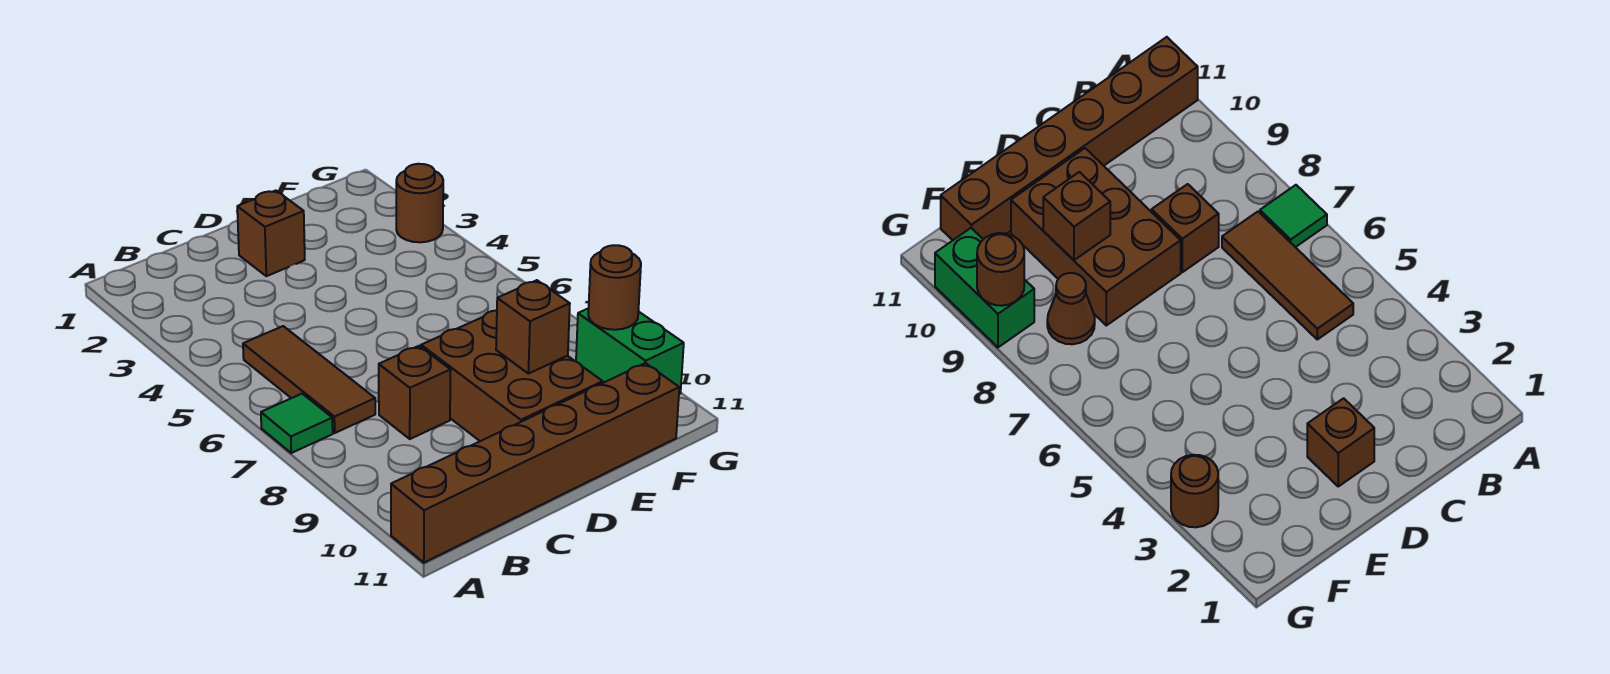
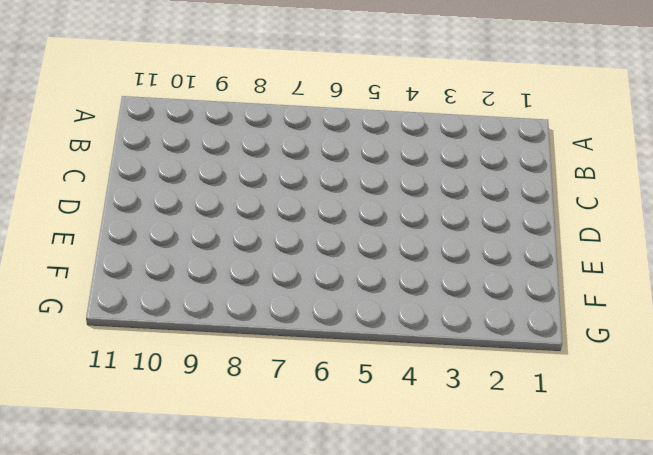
none -> green 1x1 tile [261,394,333,453]
none -> brown 1x6 brick [391,363,679,563]

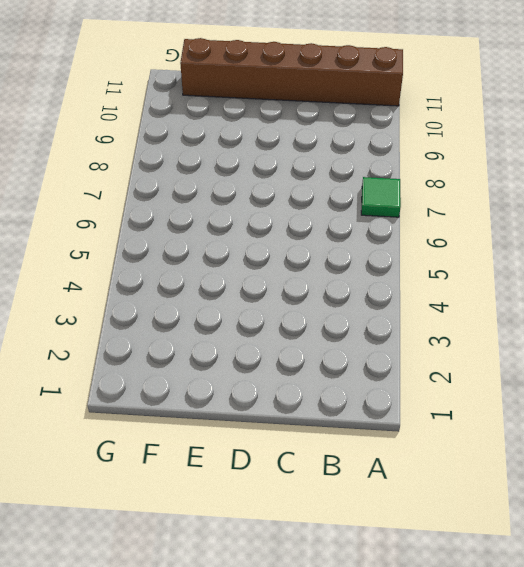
none -> brown 1x3 tile [243,326,375,433]
none -> brown 1x1 brick [379,346,451,439]

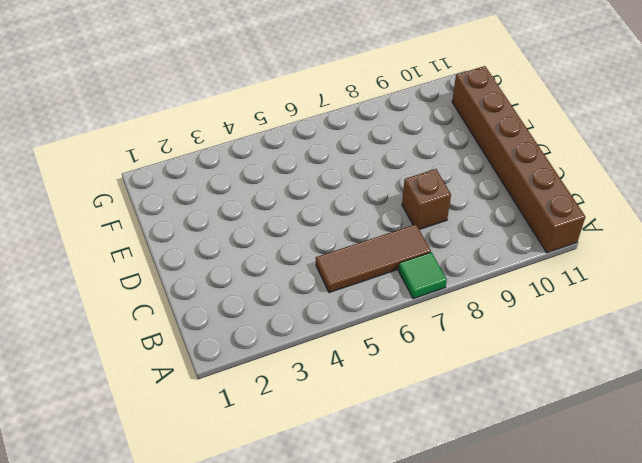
none -> brown 1x1 brick [237,191,305,276]
none -> brown 2x3 brick [421,310,603,441]

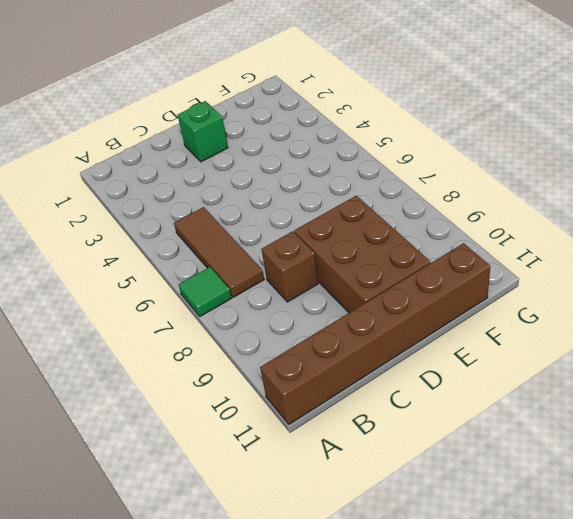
green 1x1 brick [178,101,228,162] -> brown 1x1 brick [237,191,305,276]
none -> brown 1x1 cone [1047,273,1095,344]
none -> brown 1x1 round brick [396,164,443,242]

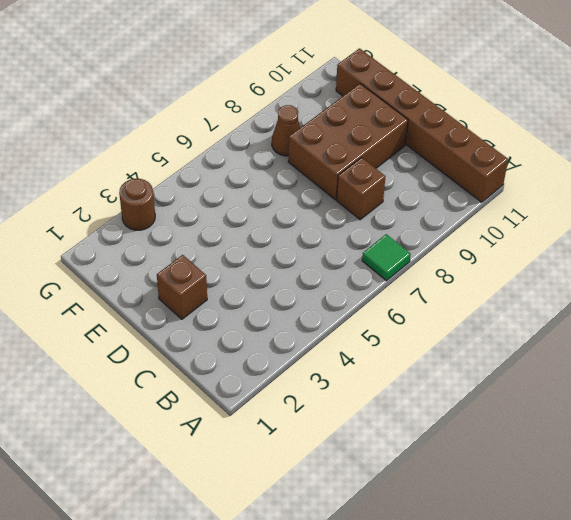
none -> brown 1x3 tile [243,326,375,433]
none -> green 1x2 brick [576,308,684,394]

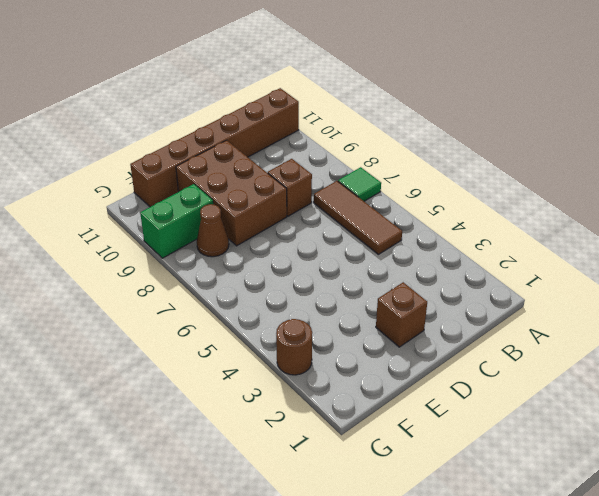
green 1x2 brick [140,184,213,258] -> green 1x2 brick turned to [576,308,684,394]
none -> brown 1x1 brick [496,280,570,374]
none -> brown 1x1 round brick [588,245,641,330]

